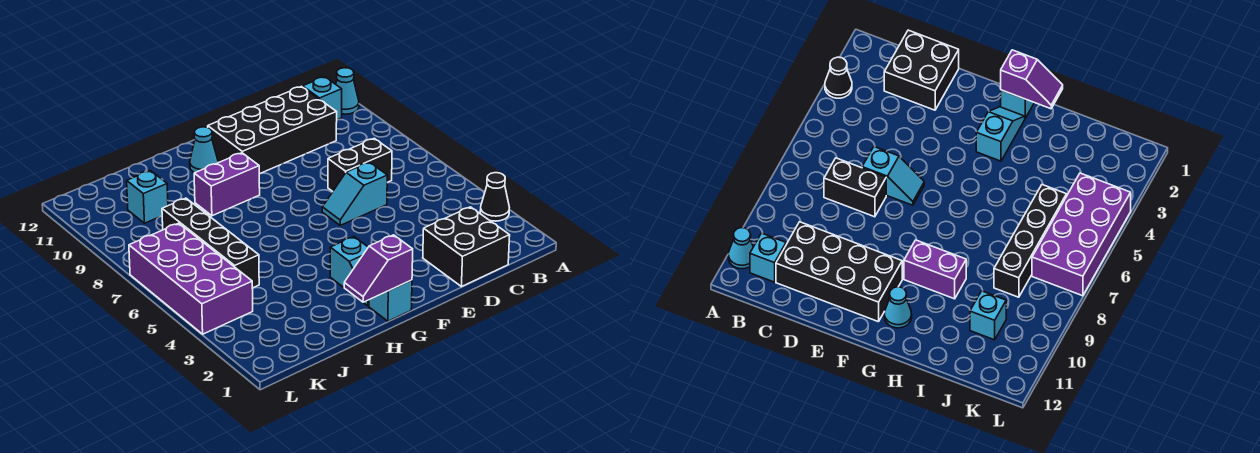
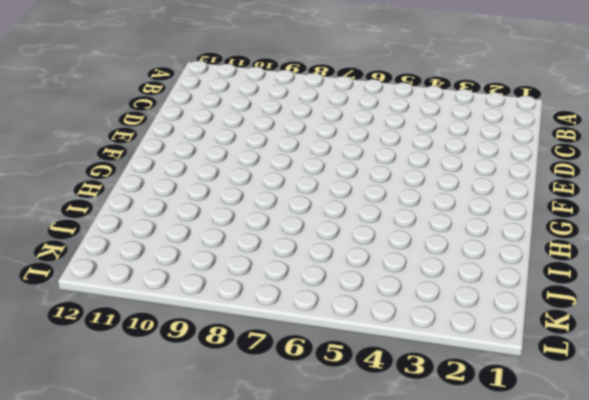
none -> black 1x1 cone [480,173,509,221]
none -> cyan 1x1 cone [336,68,359,114]
none -> cyan 1x1 brick [303,77,342,120]

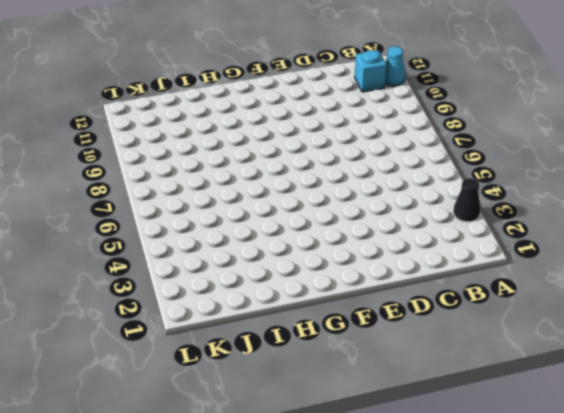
none -> black 2x2 brick [423,207,510,287]
none -> black 1x2 brick [328,138,392,191]
none -> black 2x4 brick [208,87,337,174]

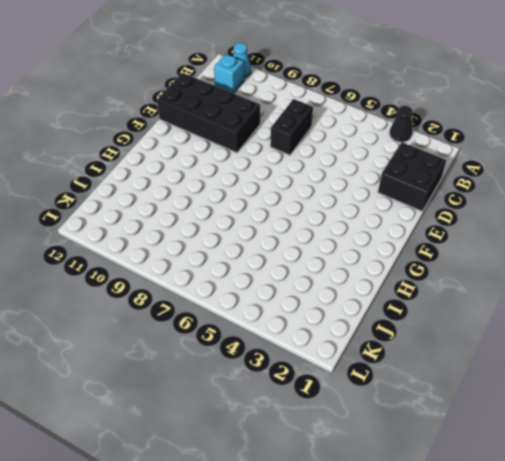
black 2x4 brick [157,73,260,153] -> black 2x4 brick turned to [208,87,337,174]
none -> cyan 1x2 slope [322,162,387,225]
none -> cyan 1x1 brick [369,280,412,321]
none -> cyan 1x2 slope [330,237,369,306]

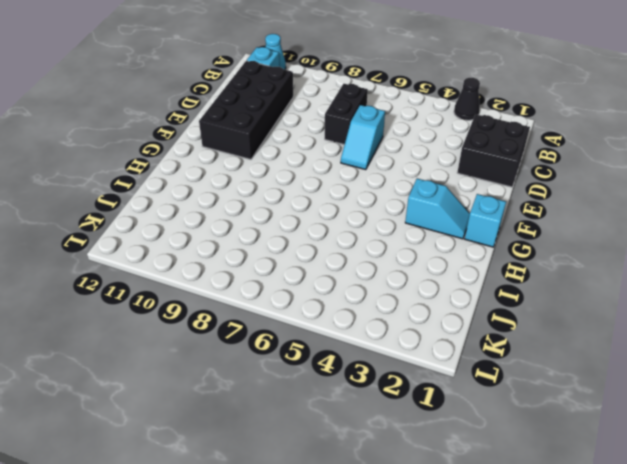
none -> purple 1x2 brick [194,153,260,216]
none -> cyan 1x1 cone [190,127,218,173]
none -> black 1x4 brick [162,198,259,288]

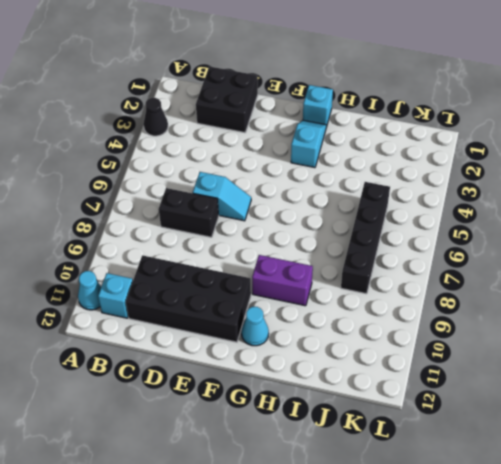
none -> cyan 1x1 brick [127,171,168,223]
none -> purple 2x4 brick [129,223,253,334]
none -> purple 1x2 slope [344,235,413,302]

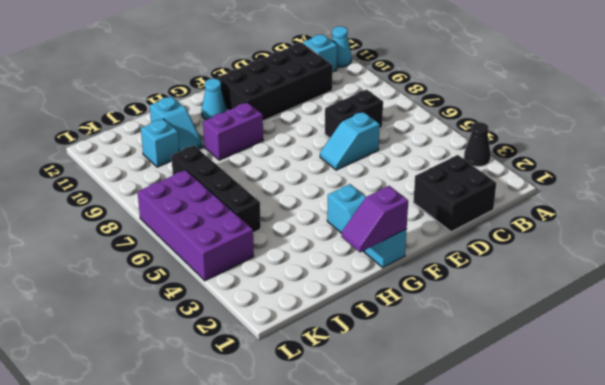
cyan 1x2 slope [150,96,203,151] -> none

